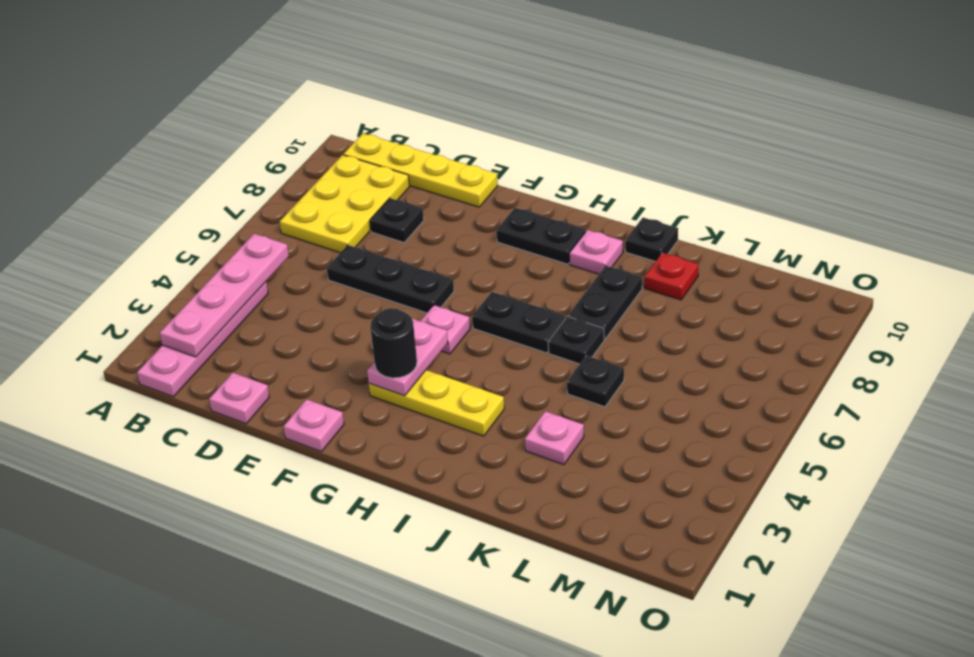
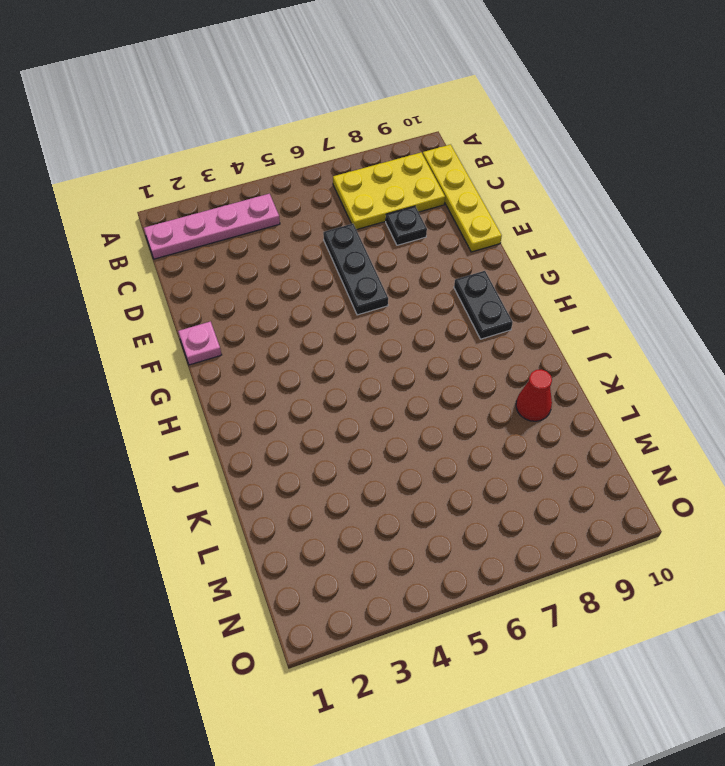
red 1x1 cone [516,369,552,421] -> red 1x1 plate [645,253,698,300]
none -> pink 1x1 plate [209,373,269,424]
none -> yellow 1x3 plate [369,370,504,436]
none -> pink 1x1 plate [421,305,470,354]

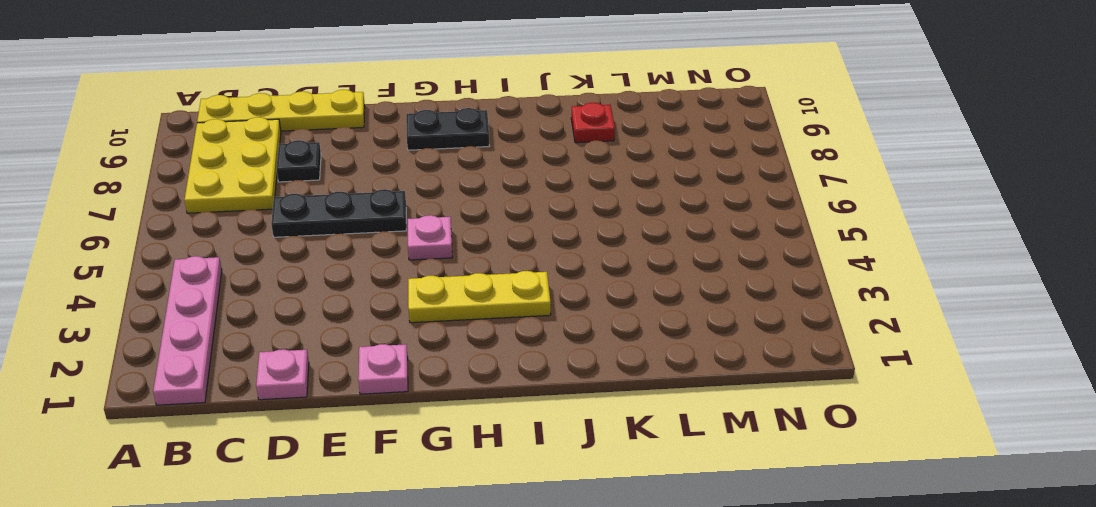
none -> black 1x2 plate [472,292,566,353]
none -> pink 1x1 plate [569,230,623,274]
none -> black 1x1 plate [548,316,604,364]

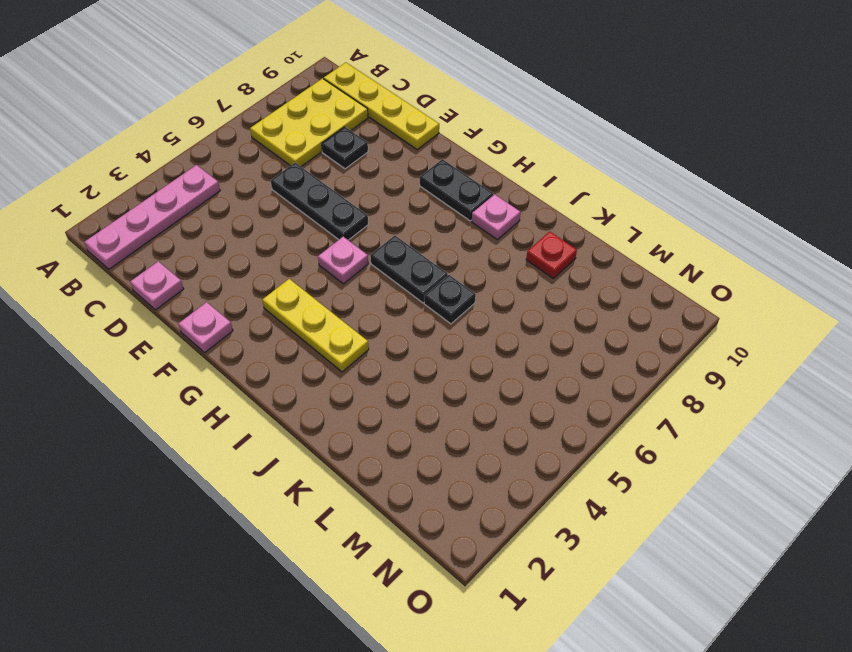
none -> black 1x2 plate [568,266,642,339]
none -> black 1x1 plate [625,218,678,262]
none -> pink 1x1 plate [525,411,584,465]

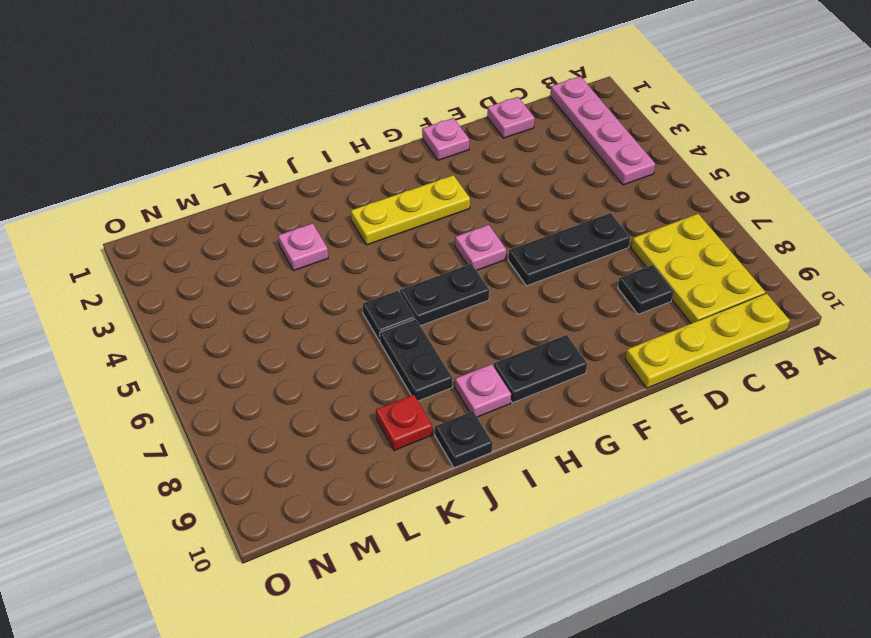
none -> black 1x1 plate [567,356,624,407]
none -> pink 1x4 plate [160,234,289,357]
none -> pink 1x2 plate [367,319,448,396]

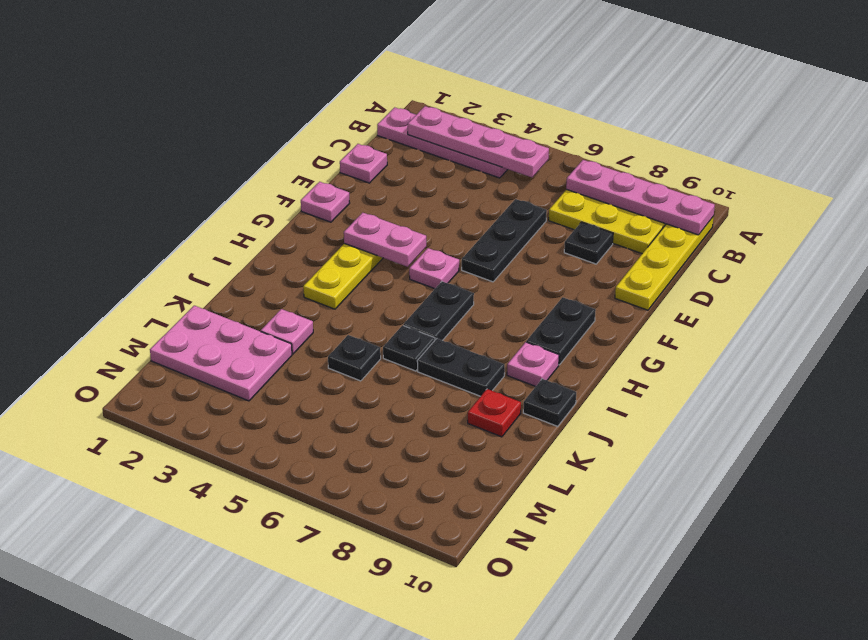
pink 1x4 plate [566,160,715,235] -> none
pink 2x3 plate [150,306,292,401] -> none
none -> black 1x1 round brick [370,308,417,378]

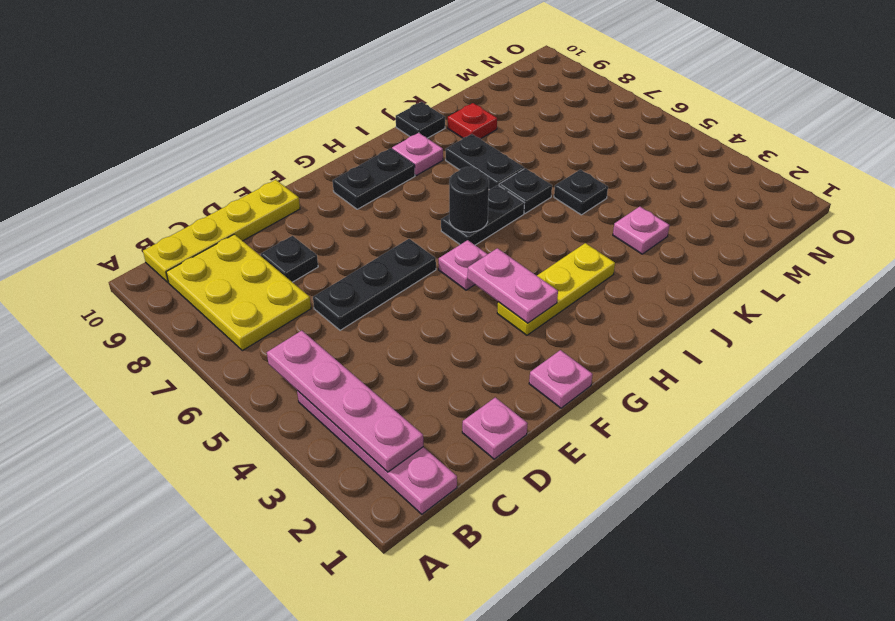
black 1x1 round brick [449,167,489,232] -> black 1x1 round brick moved to [370,308,417,378]

